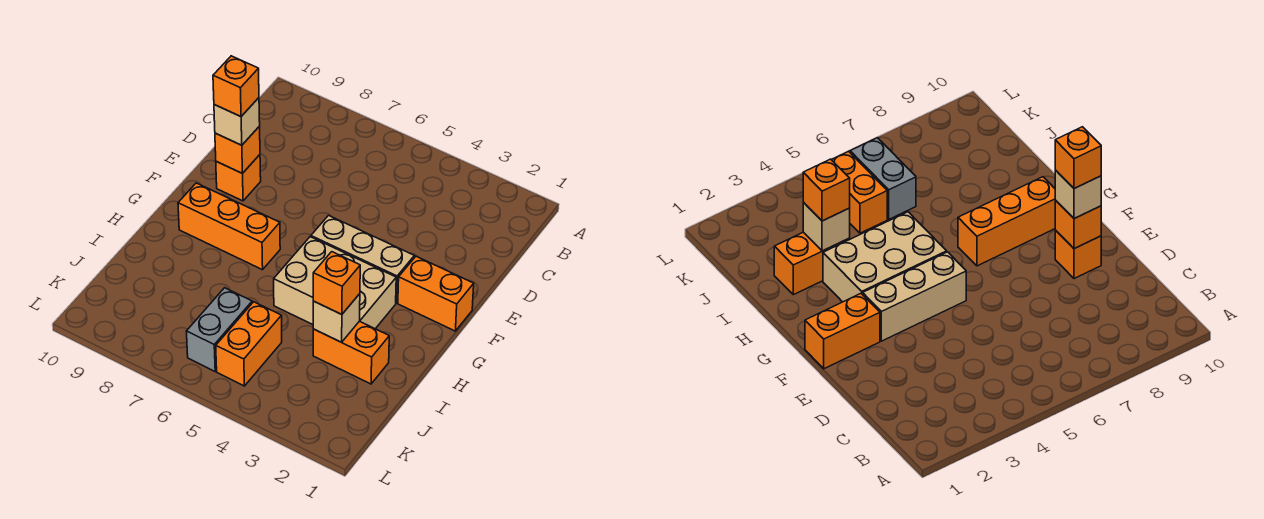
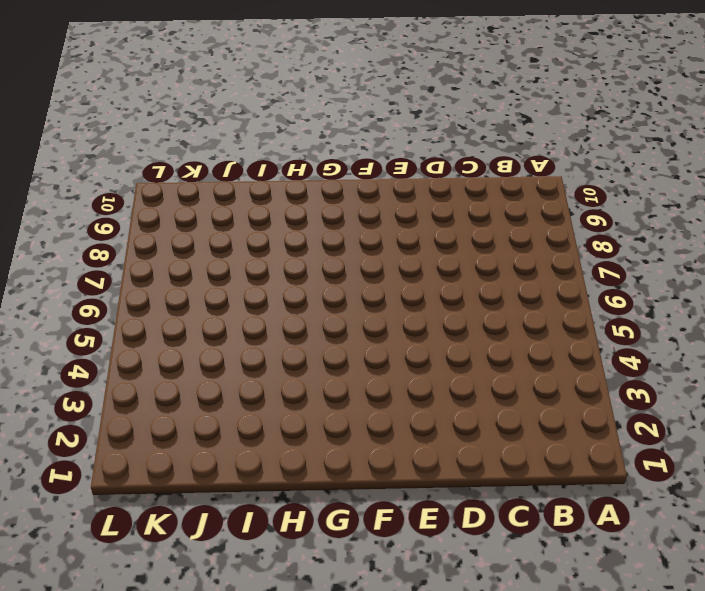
none -> orange 1x1 brick [216,155,261,201]
none -> orange 1x2 brick [398,256,474,331]
none -> tan 1x3 brick [311,216,414,303]

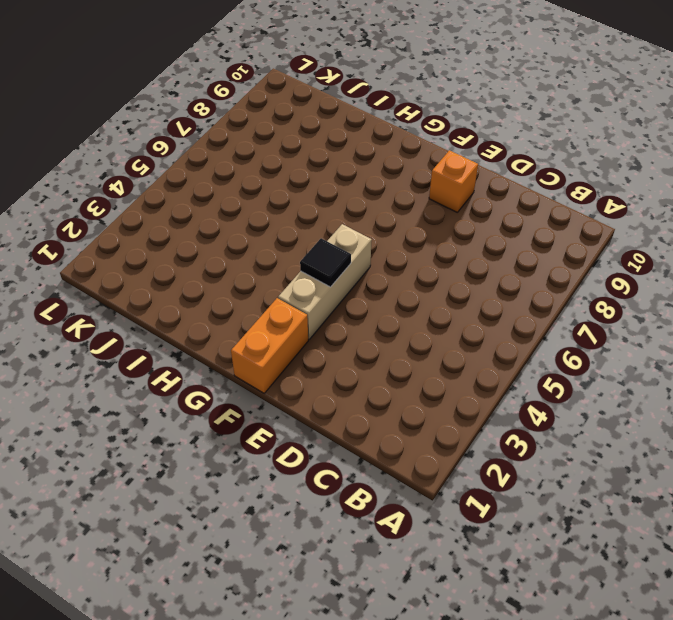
black 1x1 tile [300,238,351,287] -> none
none -> tan 2x3 brick [274,237,396,329]
none -> orange 1x3 brick [178,183,280,270]
none -> orange 1x2 brick [313,321,389,384]

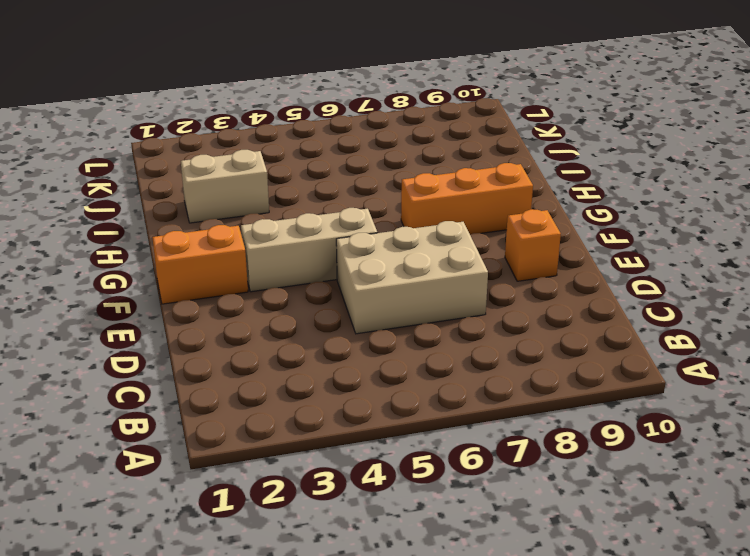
tan 2x3 brick [336,221,488,334] -> tan 2x3 brick moved to [274,237,396,329]
tan 1x2 brick [181,150,269,223] -> orange 1x2 brick [313,321,389,384]
none -> orange 1x2 brick [216,302,282,386]
none -> grey 1x2 brick [186,288,252,371]
none -> orange 1x1 brick [215,126,260,174]

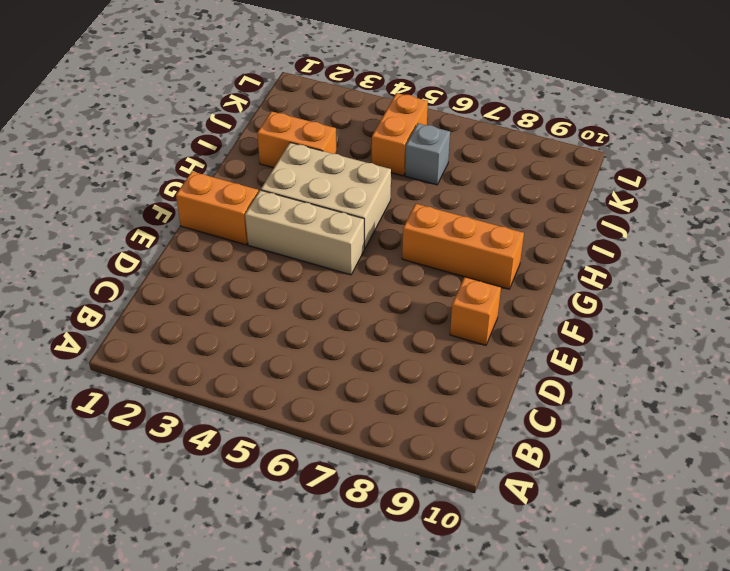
grey 1x1 brick [405,123,450,185] -> grey 1x2 brick [186,288,252,371]
none -> orange 1x1 brick [215,126,260,174]
none -> tan 1x1 brick [313,294,360,342]
none -> tan 1x1 brick [214,98,260,145]

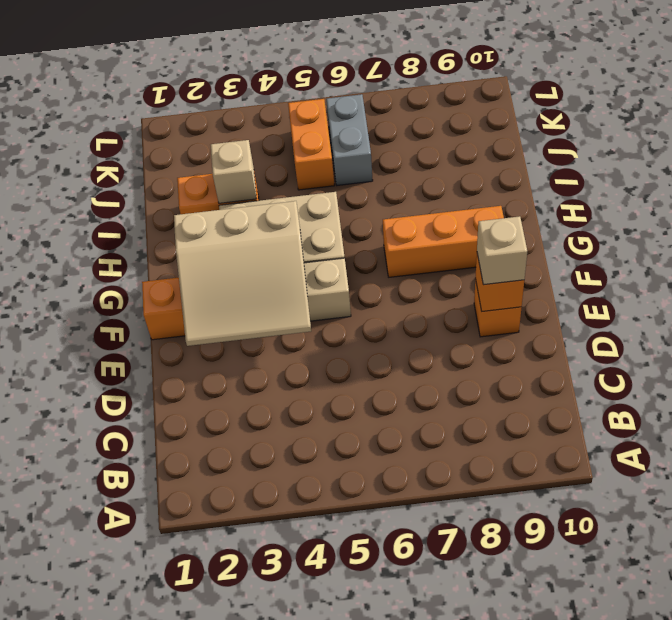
tan 3x3 slope [174,201,311,346] -> none
none -> orange 1x1 brick [313,252,360,315]
none -> orange 1x1 brick [213,56,259,117]

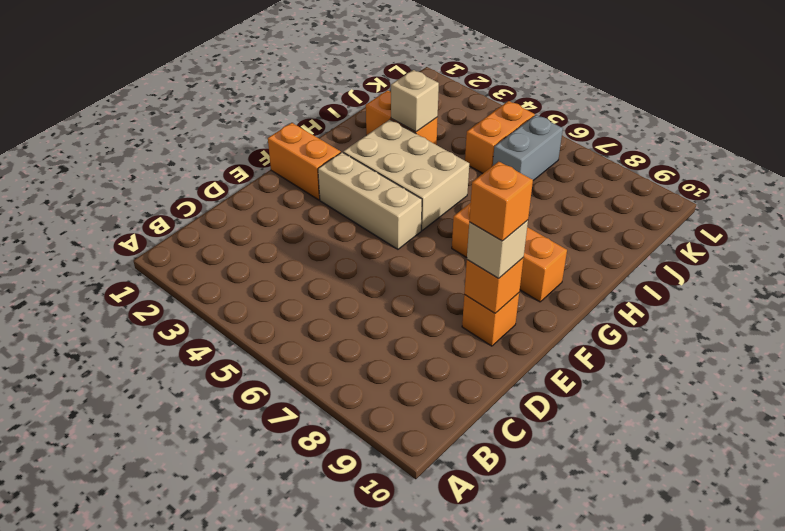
none -> orange 1x1 brick [313,252,360,315]

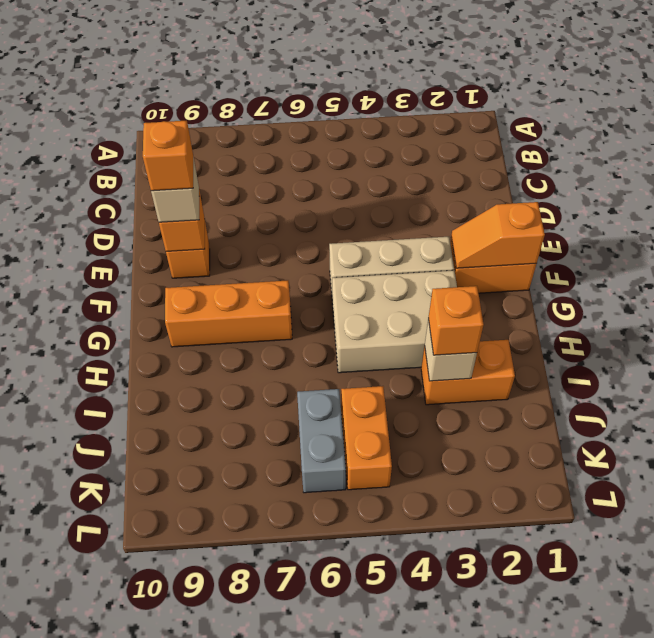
orange 1x2 slope [451,202,545,268] -> none

